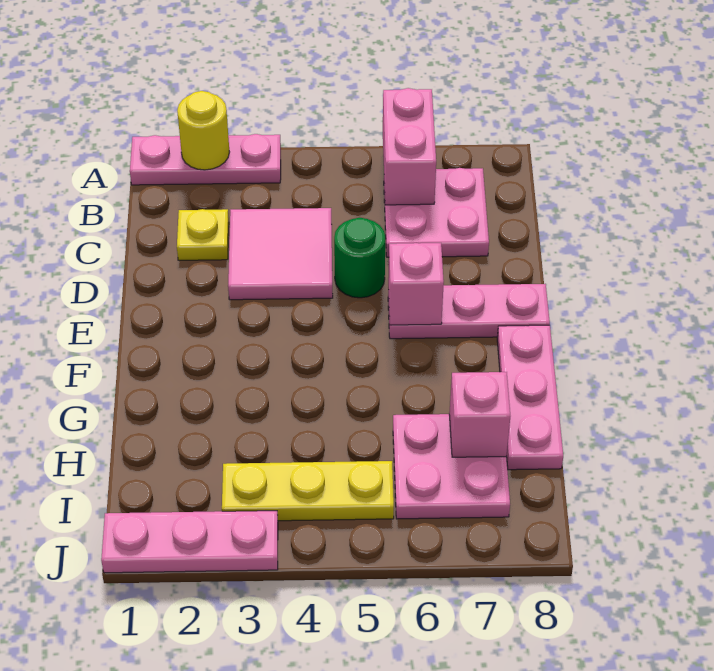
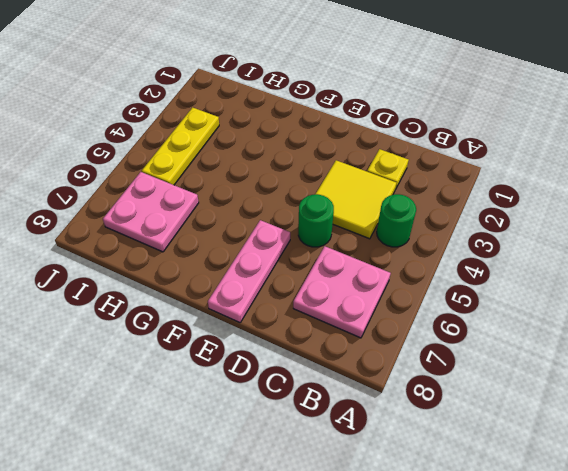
green 1x1 round brick [377,194,416,247] -> none
yellow 2x2 tile [316,160,396,239] -> pink 2x2 tile [228,208,333,300]
none -> pink 1x3 plate [130,134,281,185]
none -> pink 1x3 plate [497,325,563,470]
none -> pink 1x3 plate [101,511,278,573]

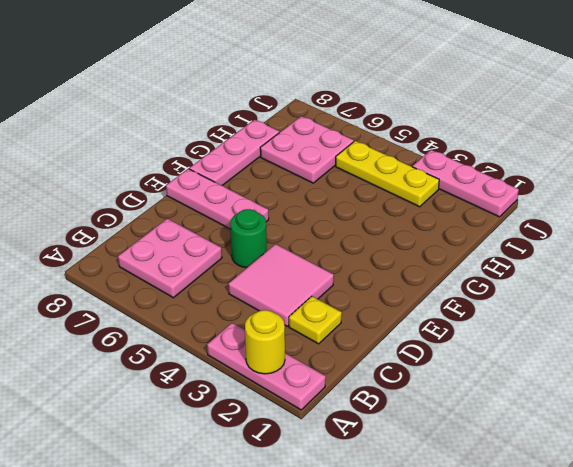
none -> pink 1x2 brick [383,88,436,205]
none -> pink 1x1 brick [388,243,444,325]
none -> pink 1x1 brick [449,372,510,457]

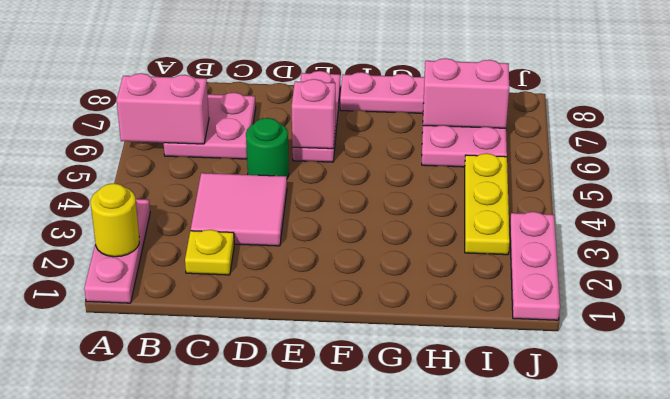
pink 1x2 brick [423,58,509,128] -> pink 1x1 brick [449,372,510,457]

